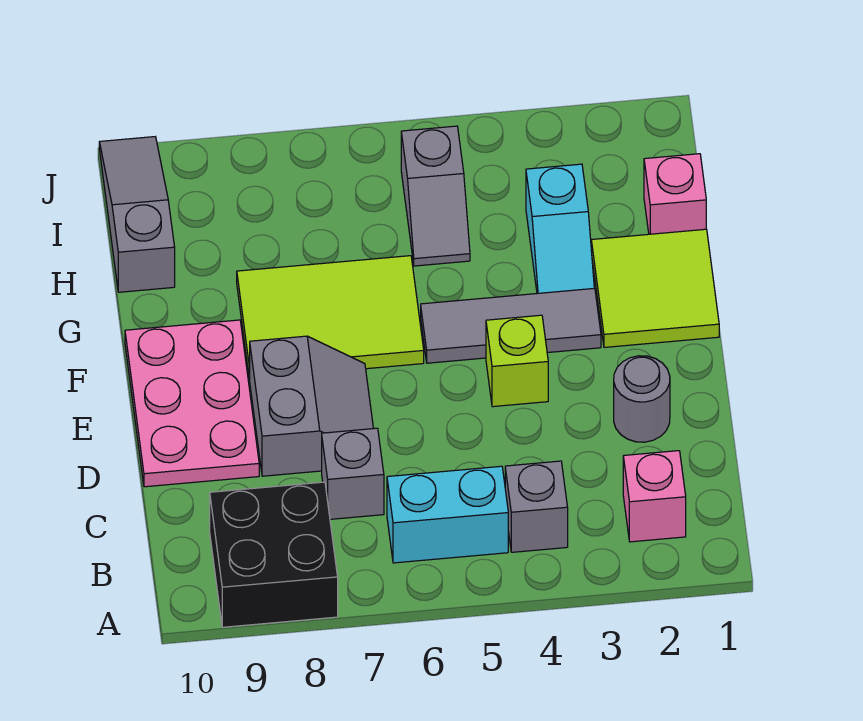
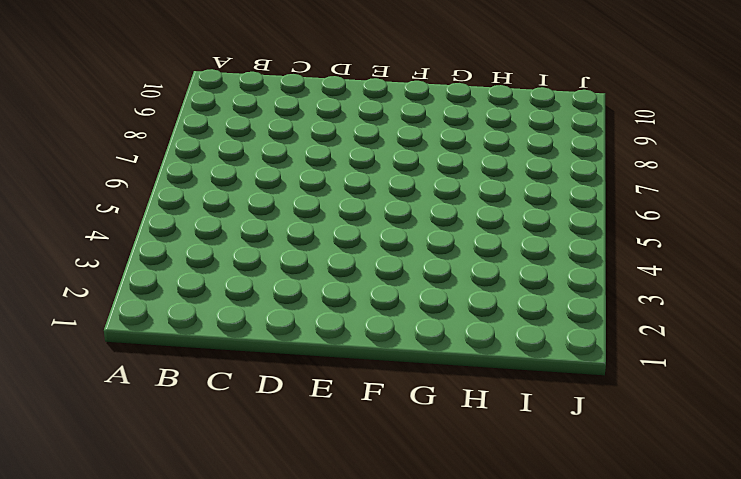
none -> black 2x2 brick [210,482,338,627]
none -> pink 1x1 brick [623,451,686,542]
none -> grey 1x1 brick [505,461,568,552]

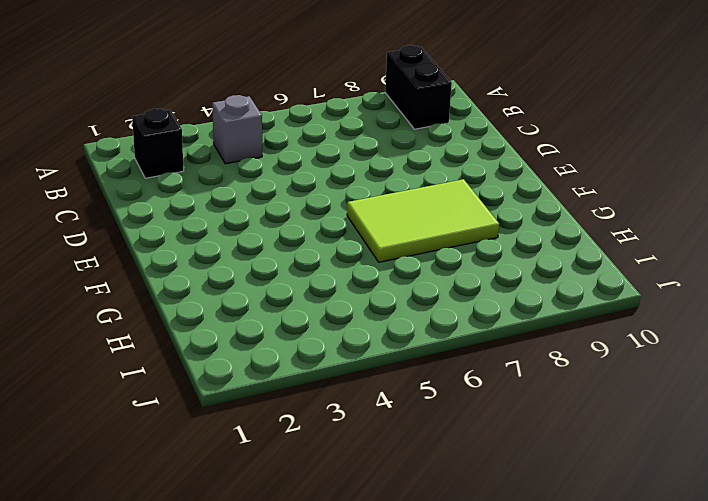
black 1x2 brick [385,45,452,129] -> black 2x2 brick [210,482,338,627]
black 1x1 brick [132,109,184,178] -> pink 1x1 brick [623,451,686,542]
none -> cyan 1x2 brick [387,466,508,563]
none -> grey 1x1 brick [322,428,384,519]
none -> grey 1x1 round brick [614,356,670,442]

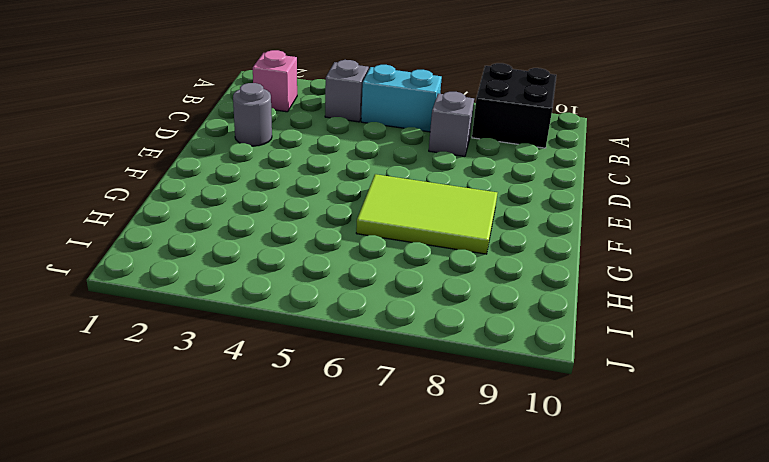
none -> grey 2x2 slope [250,336,373,476]
none -> pink 2x3 plate [125,320,259,487]
none -> lime 1x1 brick [486,315,548,407]

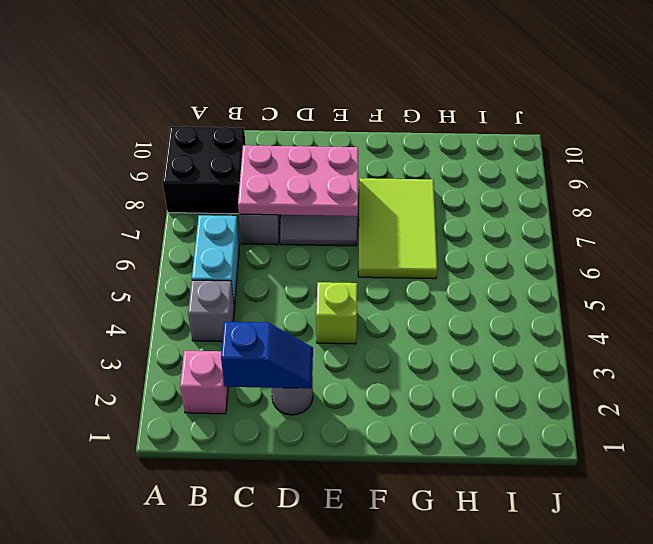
blue 1x2 slope [221,322,313,388] -> none
pink 2x3 plate [238,145,358,216] -> pink 2x3 plate moved to [125,320,259,487]
none -> lime 2x2 tile [591,229,719,347]
none -> grey 1x3 tile [421,288,601,363]
none -> cyan 1x2 slope [526,164,594,294]

